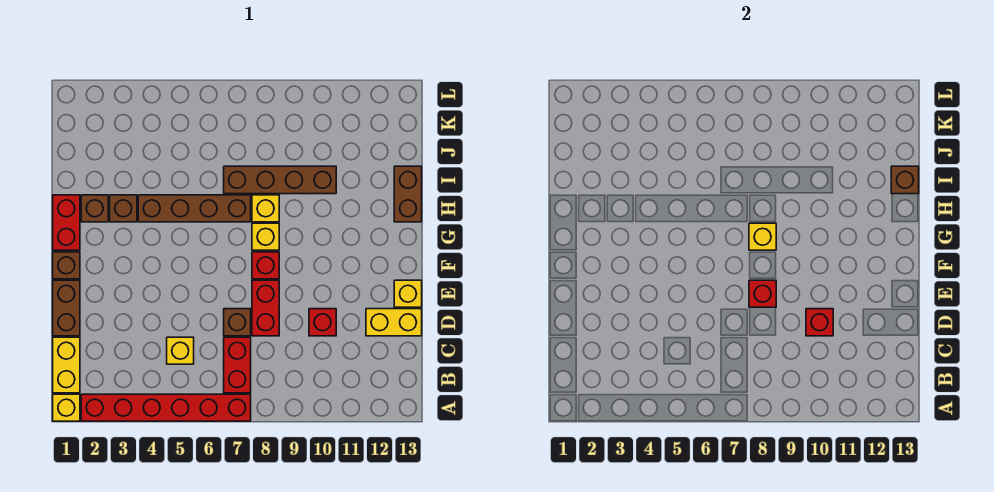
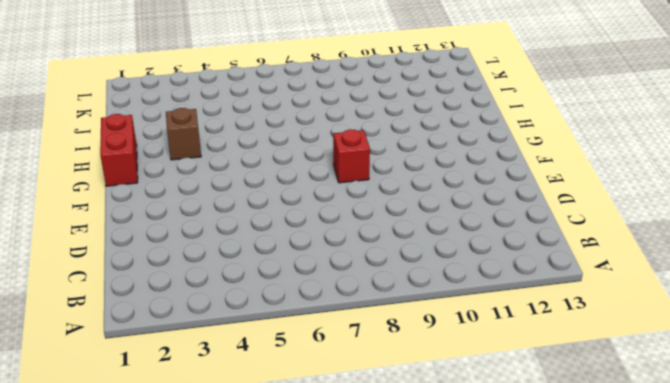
none -> yellow 1x1 brick [53,394,80,421]
none -> red 1x6 brick [81,394,251,421]
none -> yellow 1x2 brick [53,337,80,393]

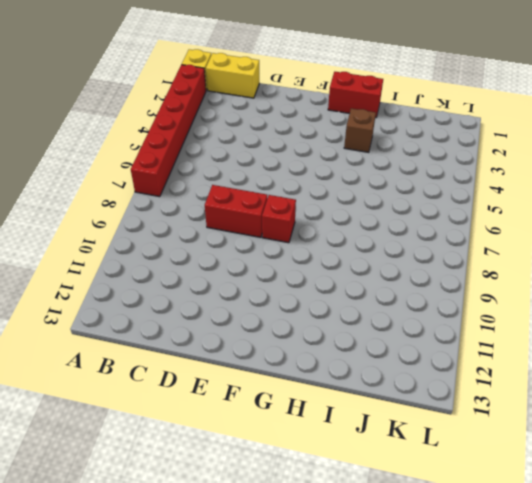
none -> red 1x2 brick [224,337,251,393]
none -> yellow 1x1 brick [167,337,194,364]
none -> brown 1x2 brick [53,280,80,336]

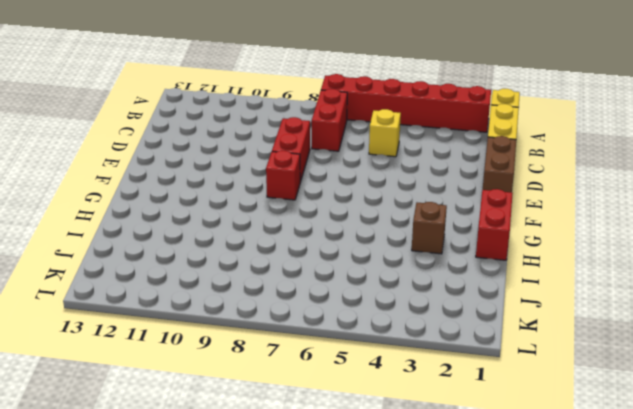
none -> brown 1x1 brick [224,309,251,336]
none -> red 1x1 brick [309,309,336,336]
none -> yellow 1x2 brick [366,309,422,336]

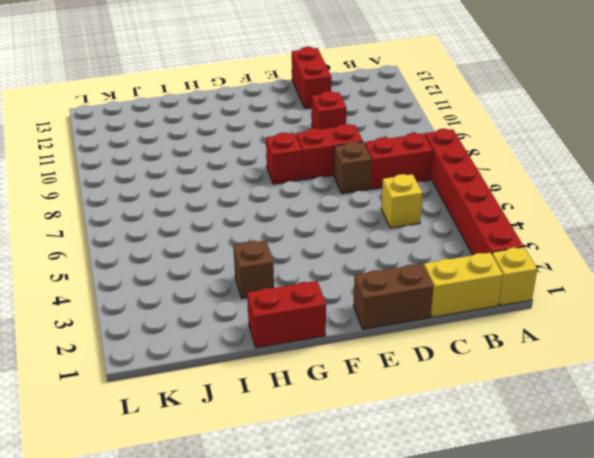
red 1x2 brick [292,47,331,109] -> yellow 1x2 brick [366,309,422,336]
none -> yellow 1x1 brick [394,280,422,307]
none -> brown 1x1 brick [53,252,80,279]
none -> yellow 1x1 brick [252,223,279,250]

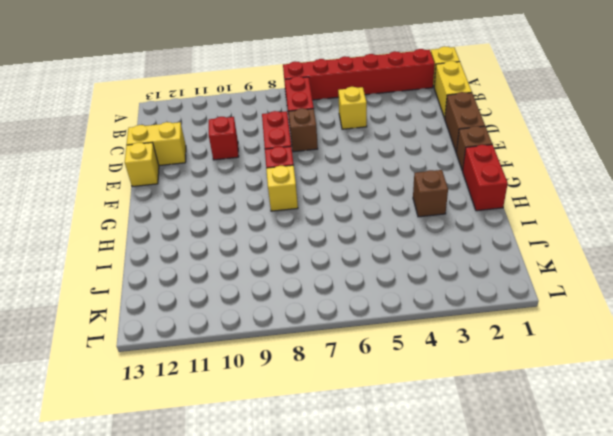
none -> brown 1x1 brick [81,195,108,222]
none -> brown 1x4 brick [138,195,251,222]
none -> yellow 1x1 brick [252,195,279,222]

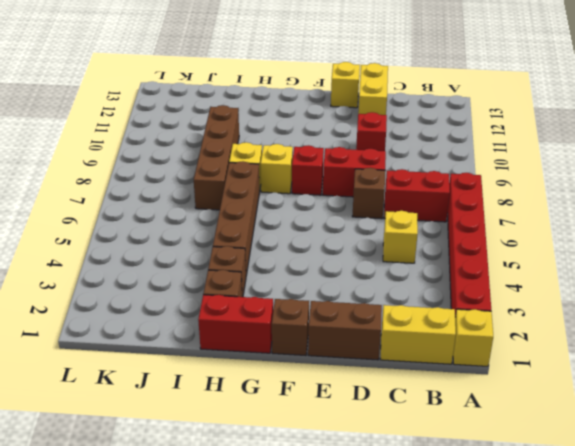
none -> brown 1x2 brick [394,166,422,222]
none -> red 1x1 brick [806,309,833,336]
none -> red 1x1 brick [749,280,776,307]

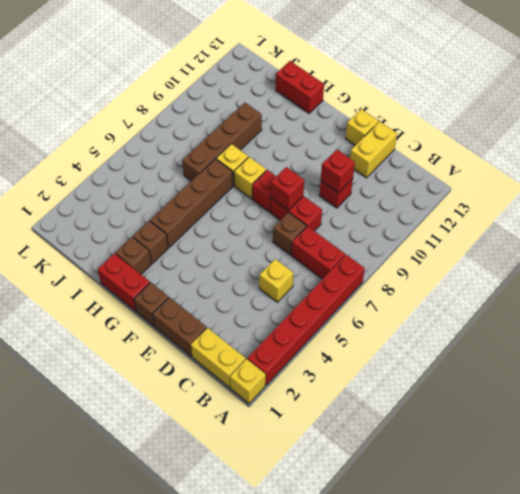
red 1x2 brick [276,61,324,113] -> brown 1x2 brick [394,166,422,222]
none -> yellow 1x1 brick [749,223,776,250]
none -> brown 1x1 brick [891,166,919,194]

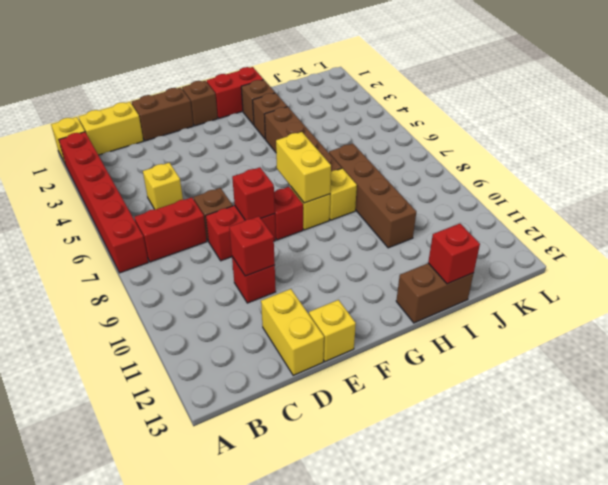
yellow 1x2 brick [276,132,331,203] -> yellow 1x1 brick [749,223,776,250]
red 1x1 brick [428,224,480,284] -> brown 1x1 brick [891,166,919,194]

